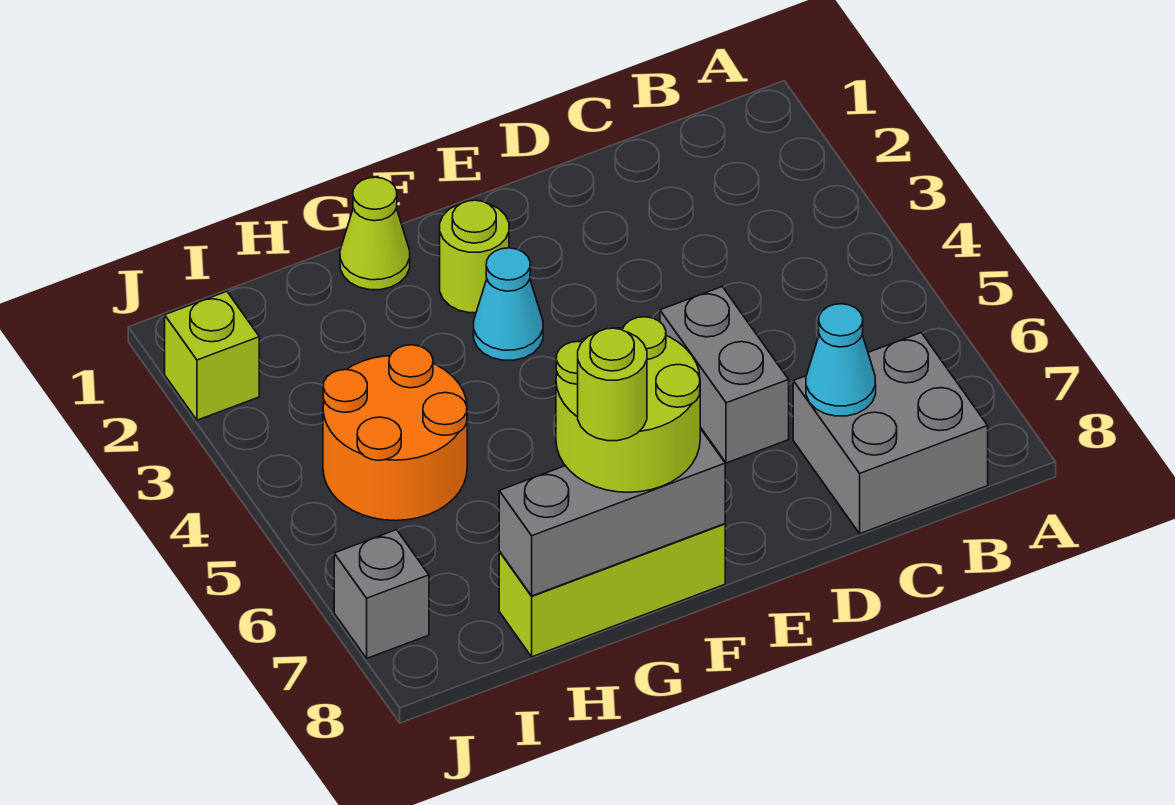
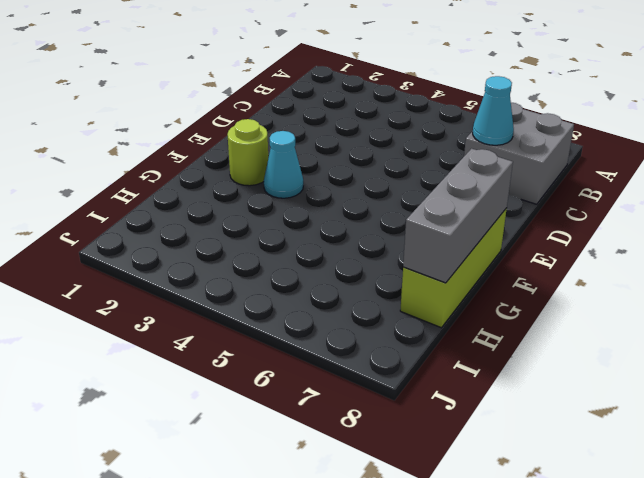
none -> grey 1x2 brick [660,287,789,463]
none -> lime 1x1 cone [340,177,410,290]
none -> orange 2x2 round brick [323,345,467,521]

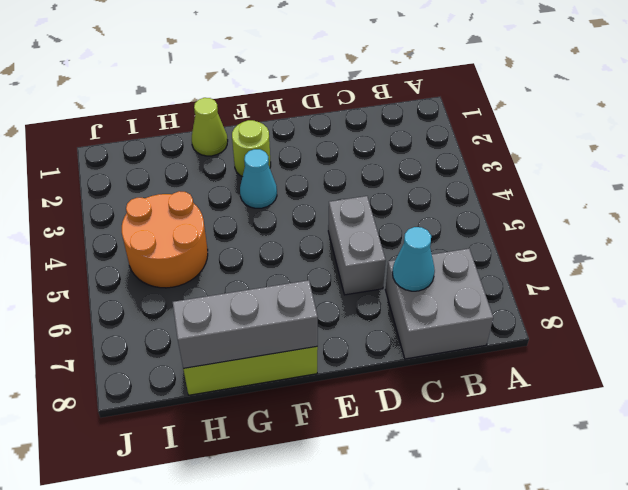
none -> lime 1x1 brick [165,292,259,420]
none -> grey 1x1 brick [334,530,429,658]
none -> lime 2x2 round brick [556,317,700,492]

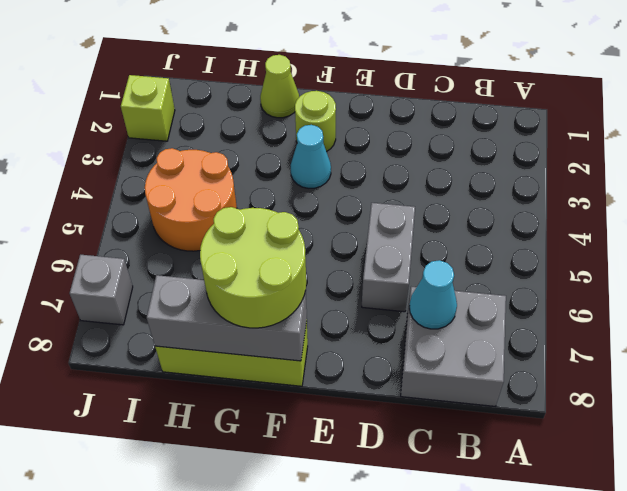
none -> lime 1x1 round brick [578,328,647,441]

